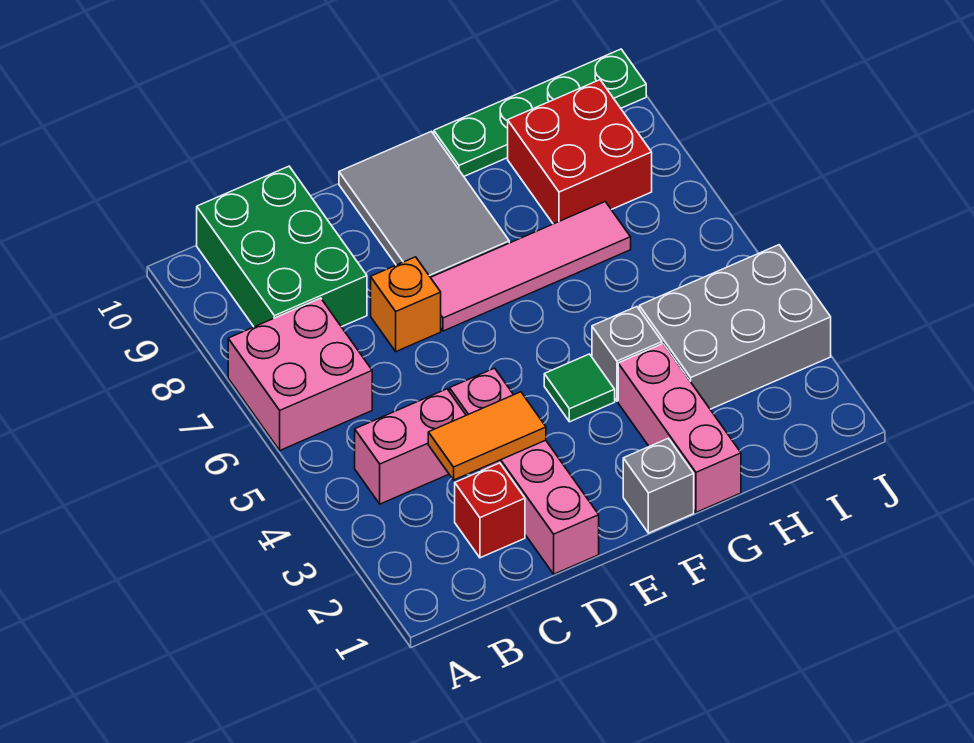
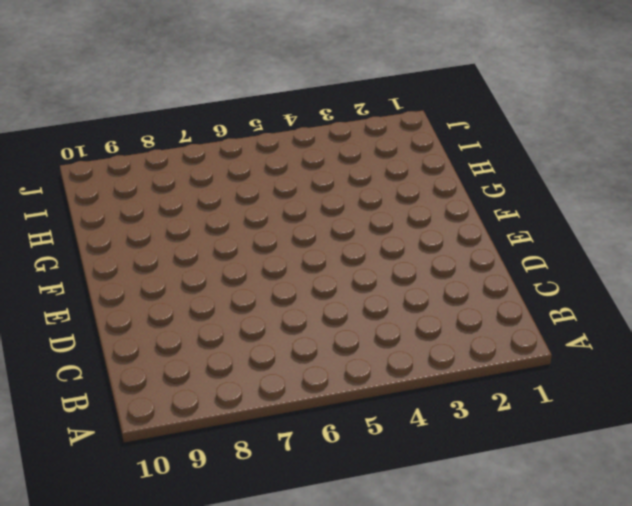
none -> pink 2x2 brick [228,298,372,450]
none -> pink 1x2 brick [355,389,466,504]
none -> green 2x3 brick [197,166,367,327]

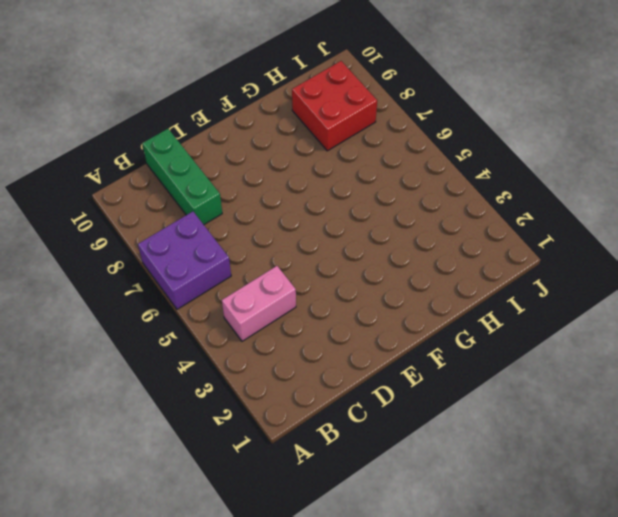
purple 2x2 brick [138,212,231,309] -> pink 2x2 brick [228,298,372,450]
green 1x3 brick [142,129,222,225] -> green 2x3 brick [197,166,367,327]
none -> red 1x1 brick [455,463,525,558]
none -> pink 1x4 brick [450,368,599,574]
none -> orange 1x1 brick [371,257,441,351]

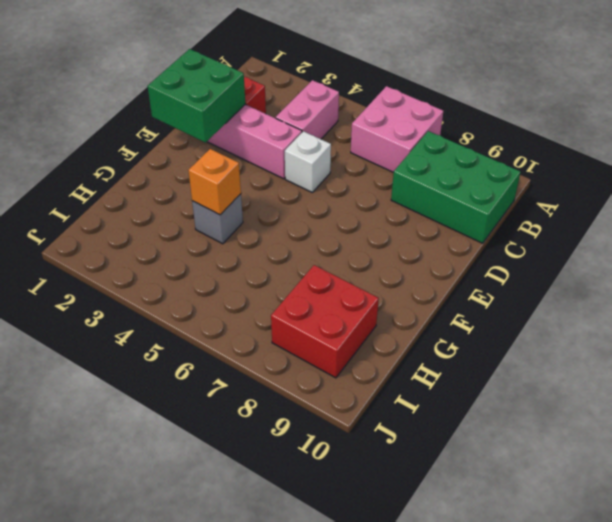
green 2x2 brick [148,49,245,143] -> none
white 1x1 brick [285,131,331,192] -> none
orange 1x1 brick [188,149,241,215] -> orange 1x1 brick moved to [371,257,441,351]
none -> pink 1x4 tile [431,202,631,331]
none -> grey 2x3 tile [339,131,509,277]
none -> grey 1x1 brick [623,438,694,533]

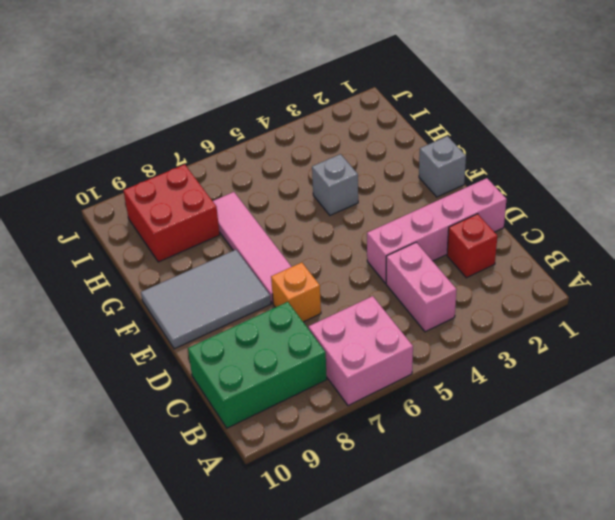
none -> green 1x1 tile [544,354,615,422]
none -> pink 1x3 brick [618,344,741,512]
none -> green 1x4 plate [434,49,646,176]

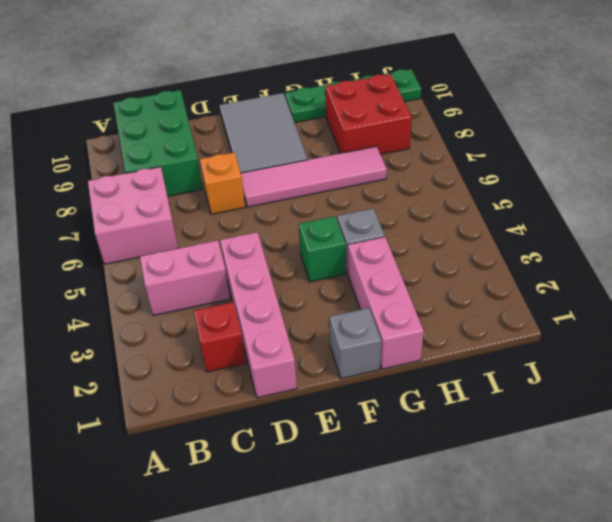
green 1x1 brick [299,216,346,282] -> green 1x1 tile [544,354,615,422]
none -> grey 2x3 brick [639,245,831,409]
none -> orange 1x2 tile [428,392,546,480]

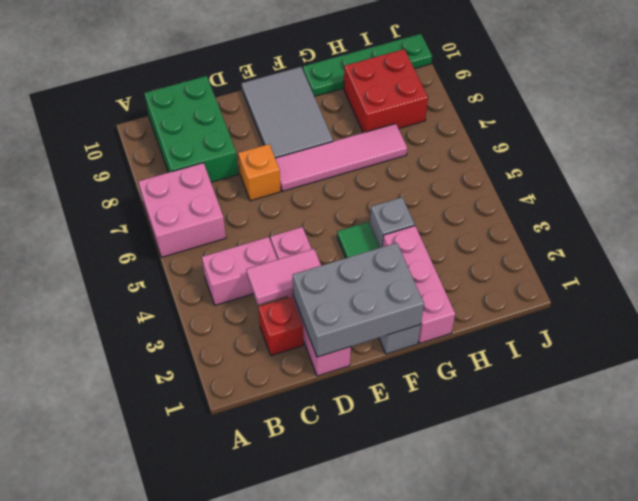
pink 1x2 tile [246,249,321,305] -> orange 1x2 tile [428,392,546,480]
grey 2x3 brick [293,243,424,357] -> grey 2x3 brick moved to [639,245,831,409]

